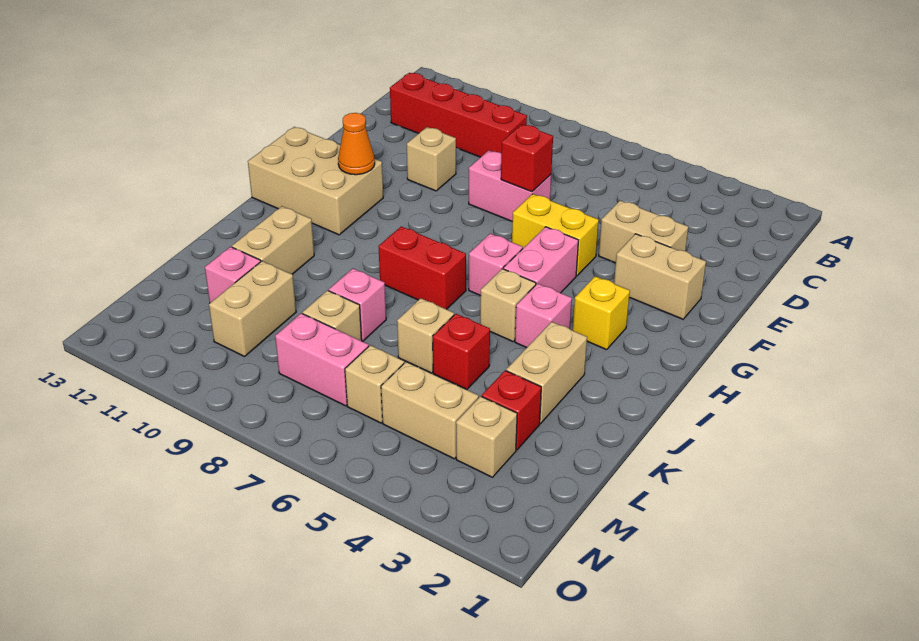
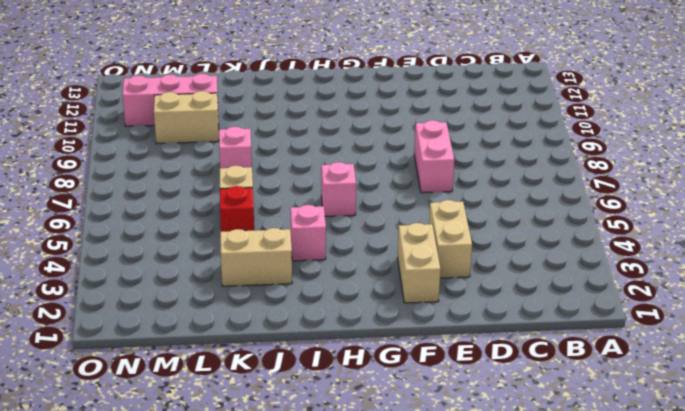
pink 1x3 brick [122,74,218,126] -> pink 1x1 brick [205,247,261,303]
none -> red 1x4 brick [390,73,527,157]
none -> tan 1x1 brick [407,127,456,191]
none -> yellow 1x2 brick [512,194,599,276]

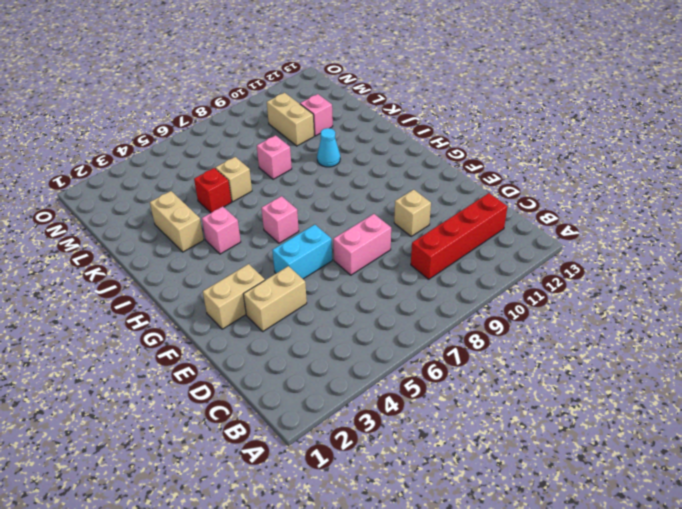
cyan 1x2 brick [272,224,332,279] -> yellow 1x2 brick [512,194,599,276]
cyan 1x1 cone [317,128,340,167] -> none
none -> pink 1x2 brick [503,227,578,293]
none -> tan 2x3 brick [248,127,383,235]
none -> yellow 1x1 brick [573,276,630,350]

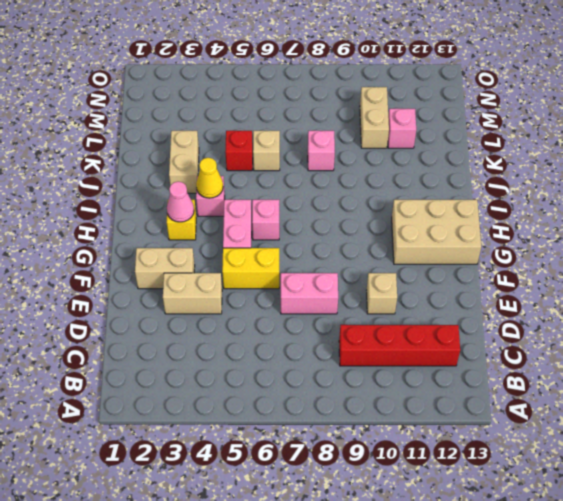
pink 1x1 cone [167,181,194,222] -> none
yellow 1x1 cone [196,158,223,198] -> none
none -> tan 1x1 brick [480,269,536,342]
none -> red 1x2 brick [378,227,466,309]
none -> tan 1x2 brick [232,206,314,274]

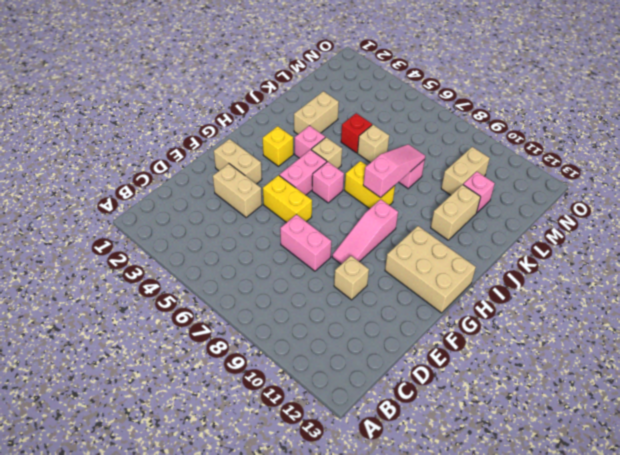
pink 1x3 slope [332,199,398,264] -> none
yellow 1x2 brick [345,161,395,209] -> red 1x2 brick [378,227,466,309]
pink 1x3 slope [363,144,425,198] -> none
none -> red 1x4 brick [390,73,527,157]
none -> red 1x1 brick [482,371,541,450]
none -> tan 1x1 brick [302,290,362,341]

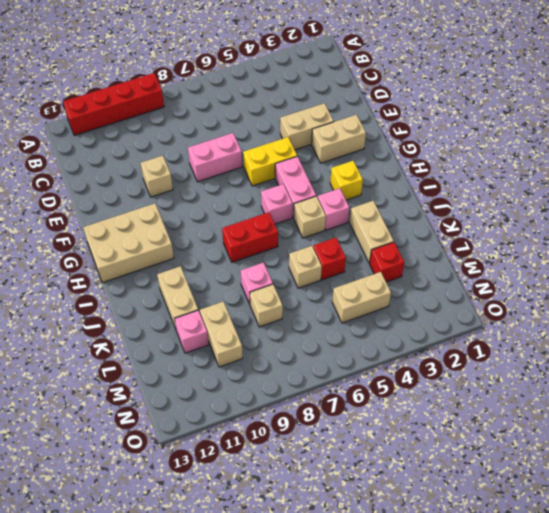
red 1x4 brick [63,73,164,135] -> red 1x4 brick moved to [390,73,527,157]
none -> tan 1x1 brick [456,396,517,477]
none -> tan 1x1 brick [345,345,404,423]
none -> pink 1x2 brick [275,313,369,406]

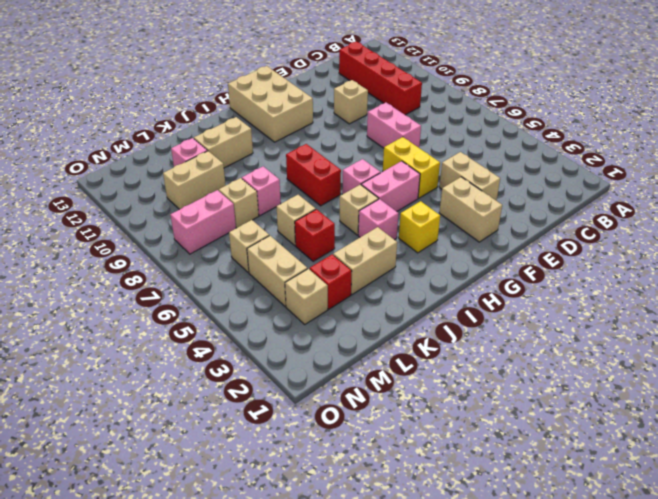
pink 1x2 brick [170,190,236,254] -> pink 1x2 brick turned to [275,313,369,406]
none -> red 1x1 brick [501,124,553,192]
none -> orange 1x1 cone [338,113,375,175]

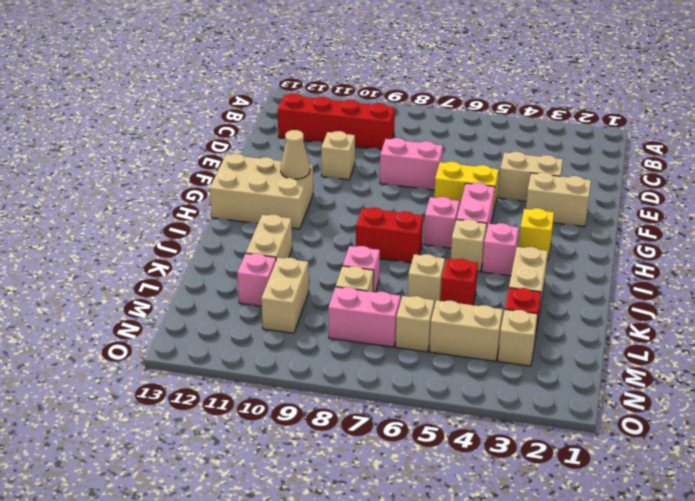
tan 1x1 cone [281,130,310,179] -> orange 1x1 cone [338,113,375,175]
none -> red 1x1 brick [501,124,553,192]

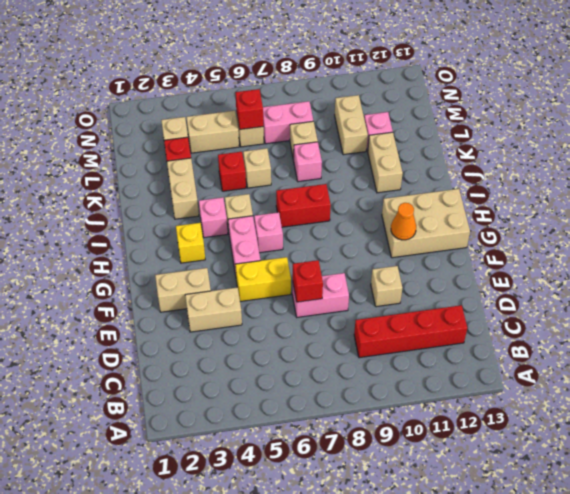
red 1x1 brick [235,89,263,129] -> none

